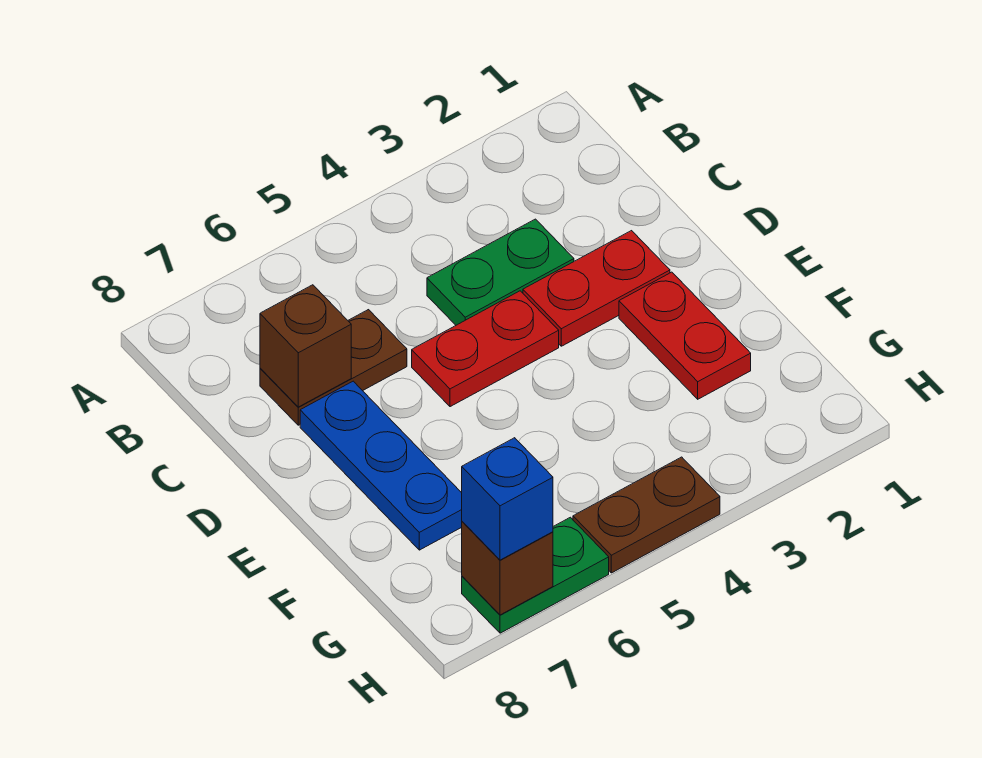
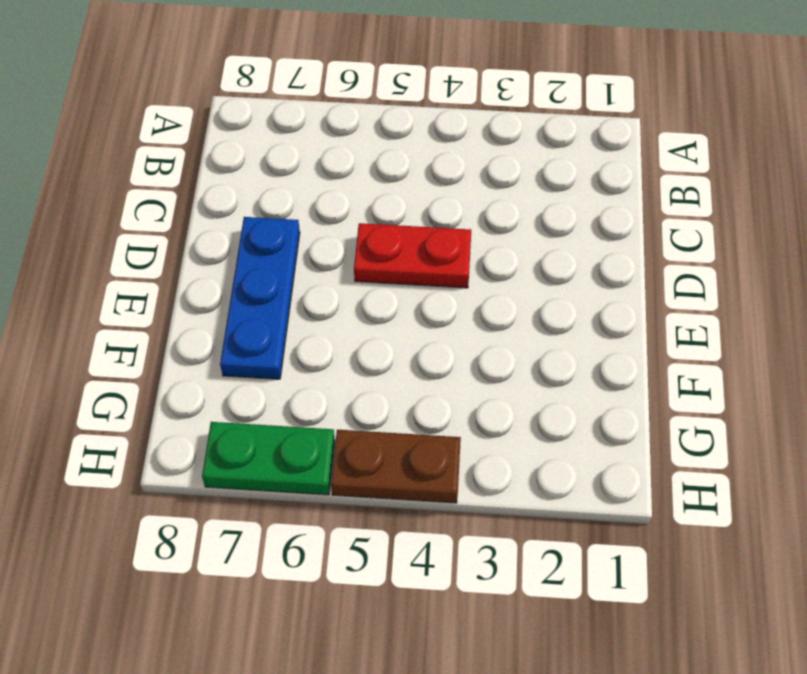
none -> green 1x2 plate [427,219,574,325]
none -> brown 1x2 plate [260,310,407,425]

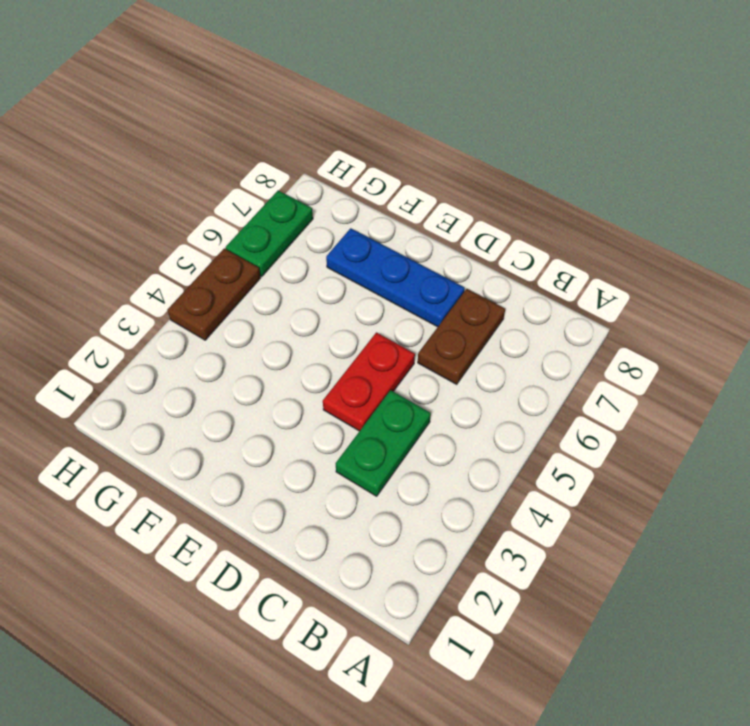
none -> red 1x2 plate [523,231,670,346]
none -> red 1x2 plate [619,272,751,399]

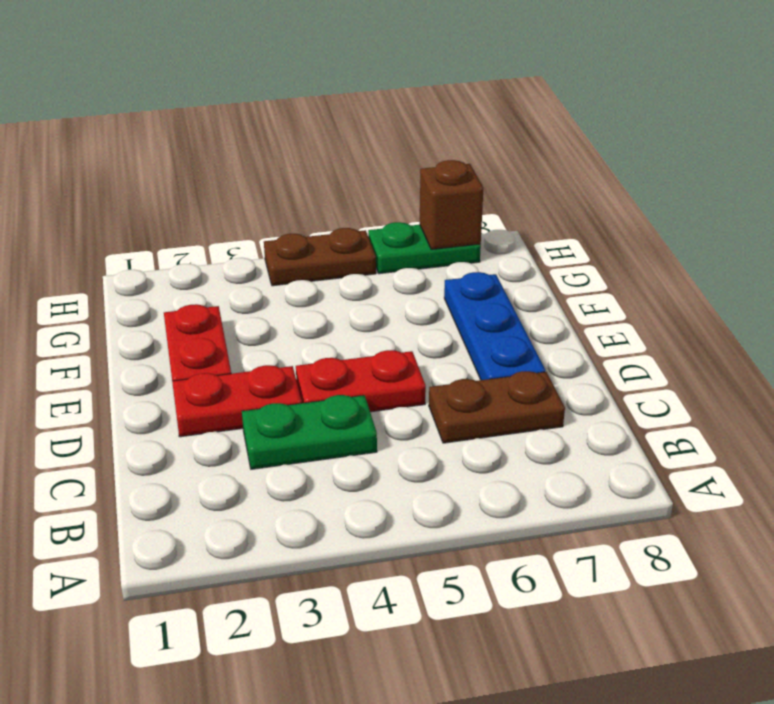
none -> brown 1x1 brick [260,285,351,407]
none -> blue 1x1 brick [462,438,553,560]

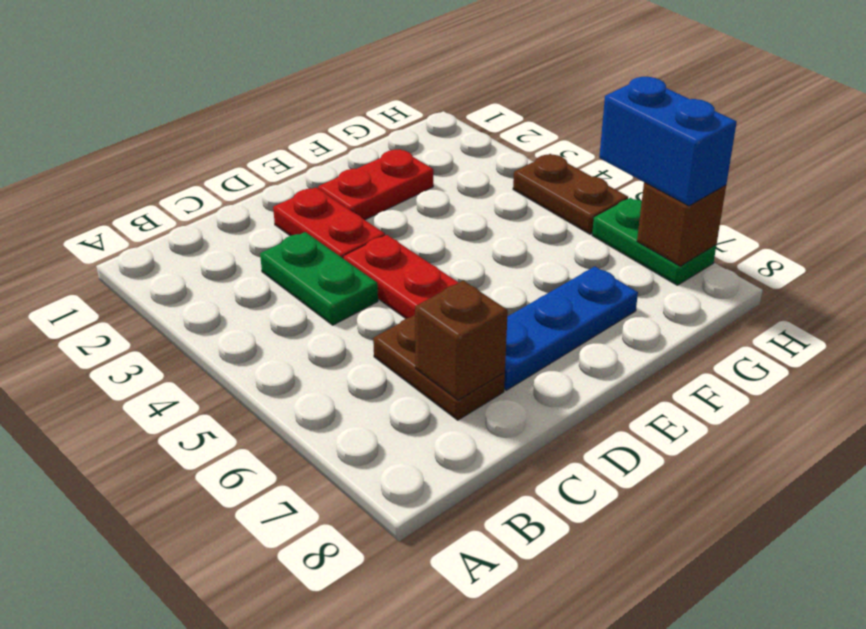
blue 1x2 brick [599,77,737,206] -> blue 1x1 brick [462,438,553,560]

